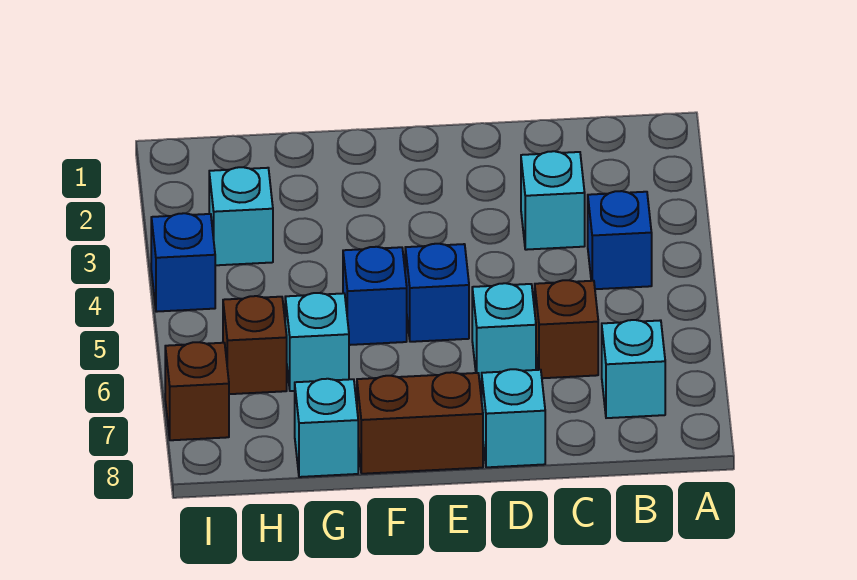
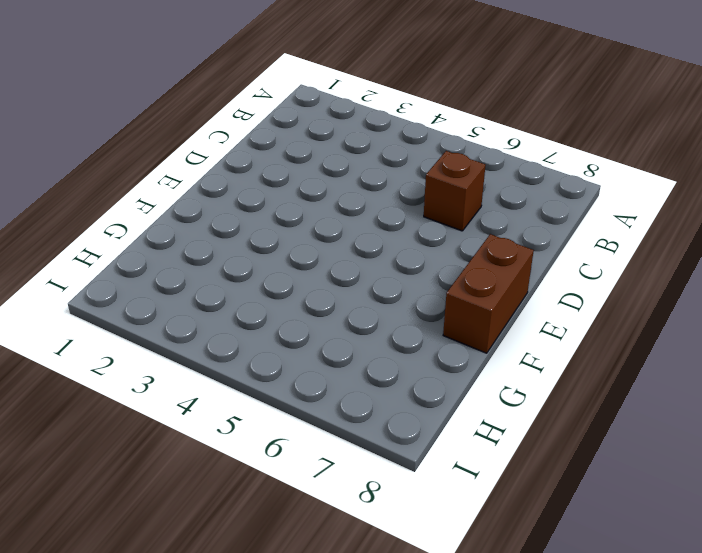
none -> blue 1x1 brick [588,191,652,289]
none -> cyan 1x1 brick [602,320,665,418]
none -> cyan 1x1 brick [521,151,585,250]

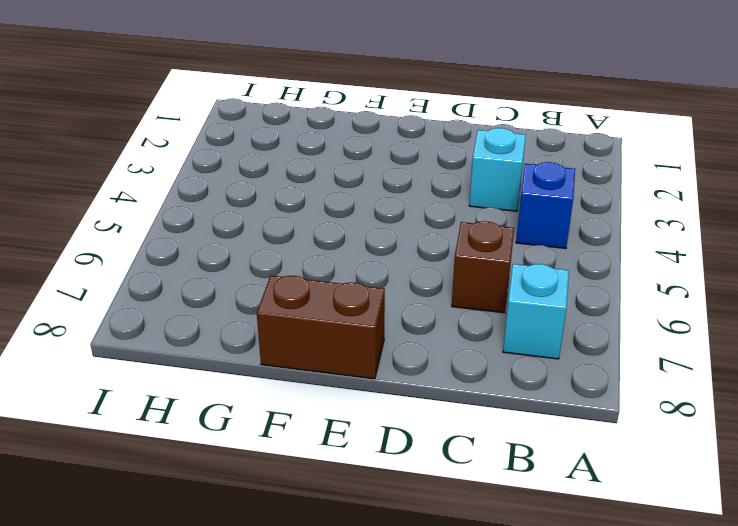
none -> cyan 1x1 brick [472,283,536,381]
none -> cyan 1x1 brick [482,369,545,467]
none -> blue 1x1 brick [405,244,469,342]

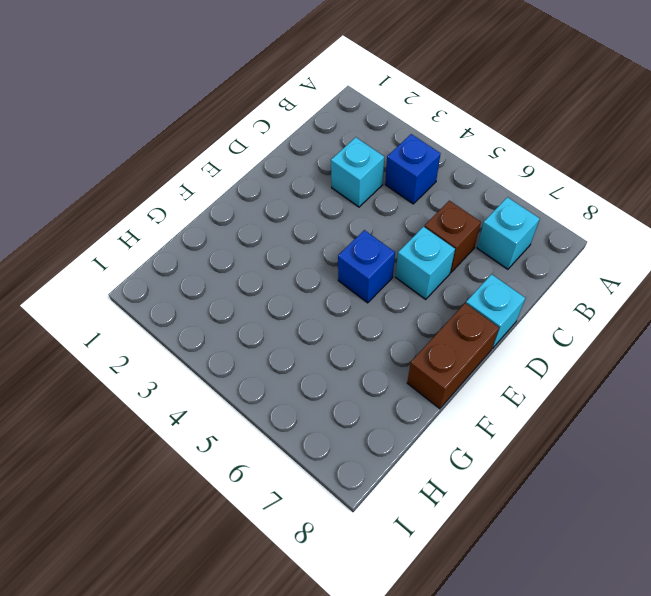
none -> blue 1x1 brick [343,247,407,345]
none -> cyan 1x1 brick [285,293,349,391]
none -> cyan 1x1 brick [295,379,358,477]

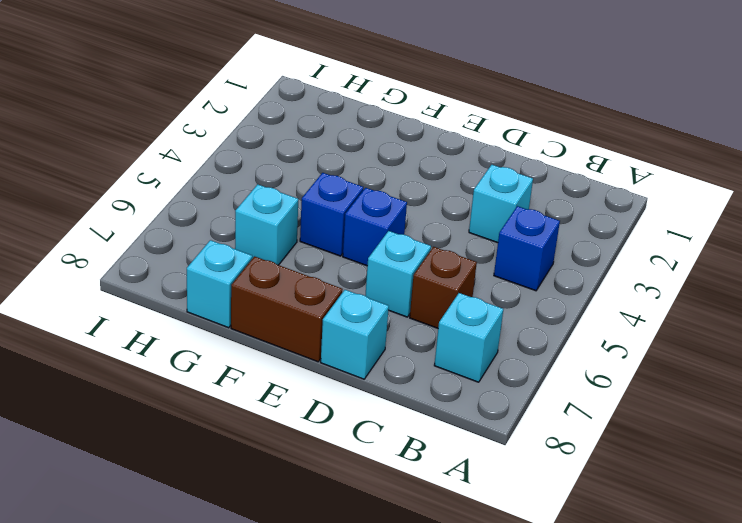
none -> cyan 1x1 brick [209,167,273,265]
none -> brown 1x1 brick [223,296,287,394]
none -> blue 1x1 brick [151,213,215,312]

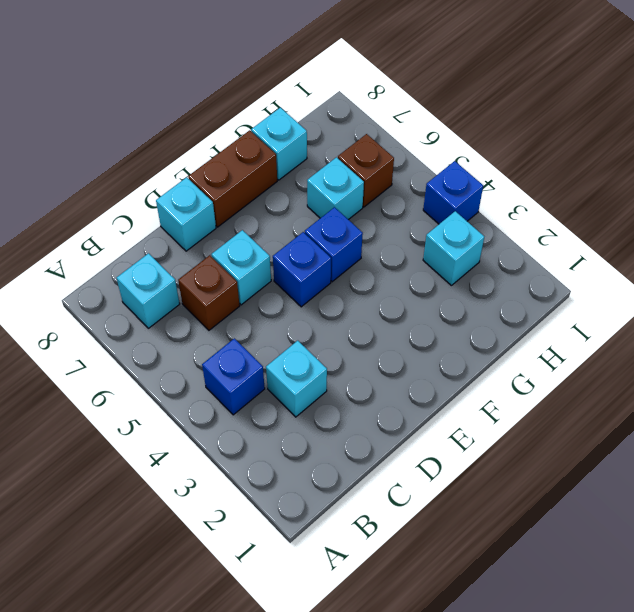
none -> brown 1x1 brick [165,342,229,440]

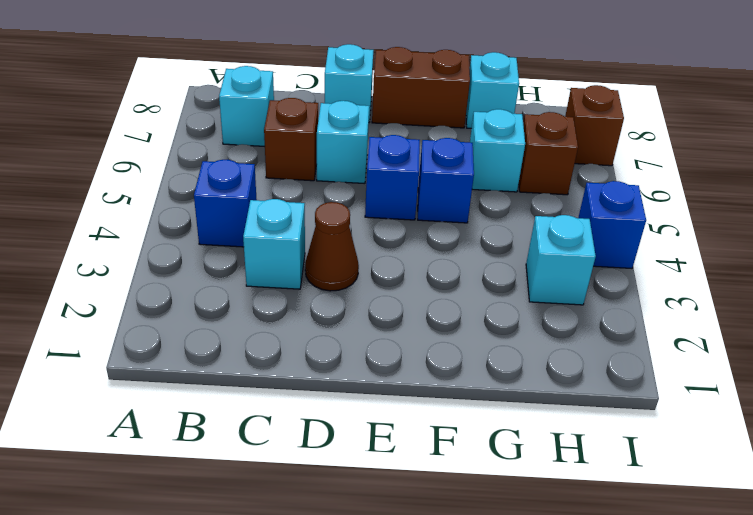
brown 1x1 cone [305,202,359,291] -> none

